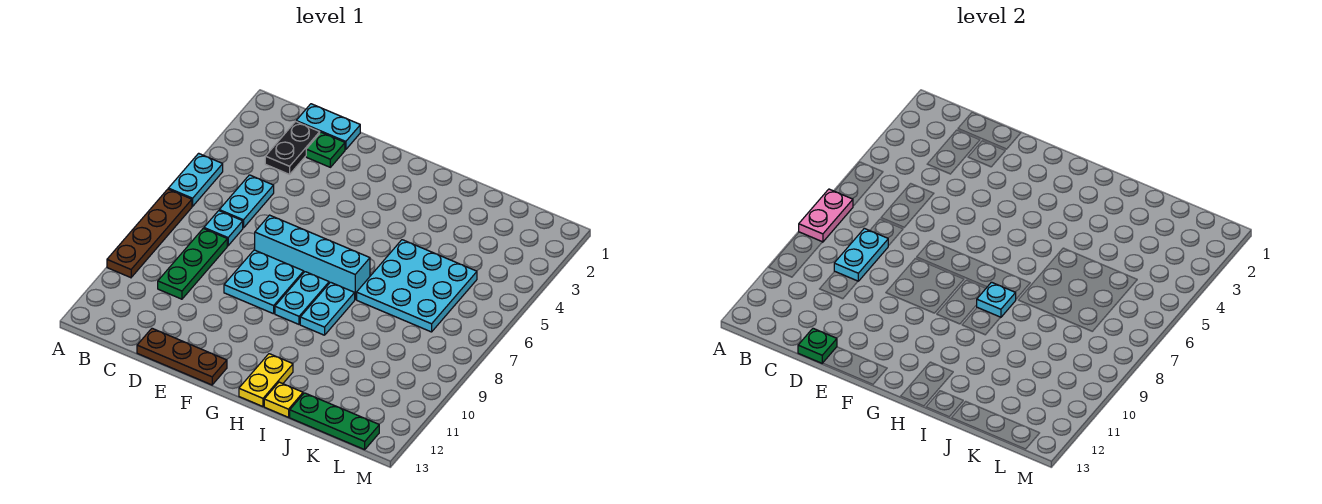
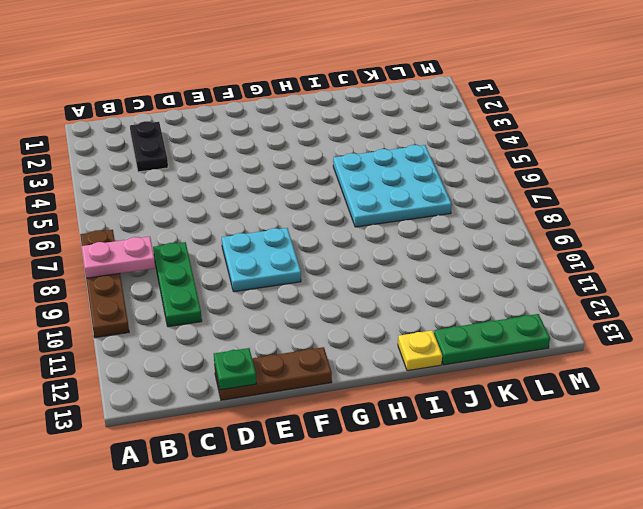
pink 1x2 plate [82,237,155,278] -> pink 1x2 plate turned to [799,189,853,242]
none -> cyan 1x2 plate [168,153,223,206]
none -> cyan 1x2 plate [296,104,360,150]
none -> cyan 1x2 plate [219,175,274,228]

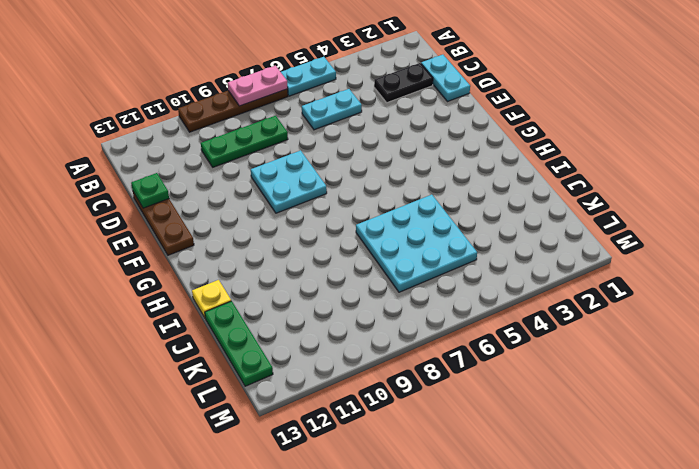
none -> cyan 1x1 plate [204,211,243,246]
none -> green 1x1 plate [306,132,345,167]
none -> cyan 1x4 brick [255,215,370,299]

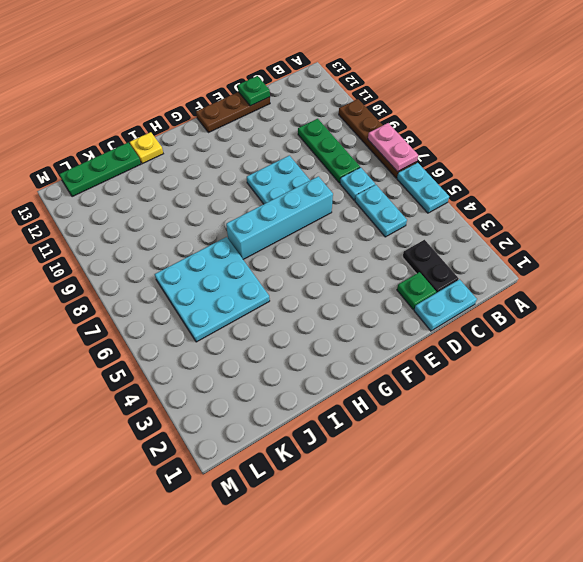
none -> cyan 1x2 plate [275,272,329,324]
none -> cyan 1x2 plate [300,282,355,335]
none -> yellow 1x2 plate [239,354,293,406]

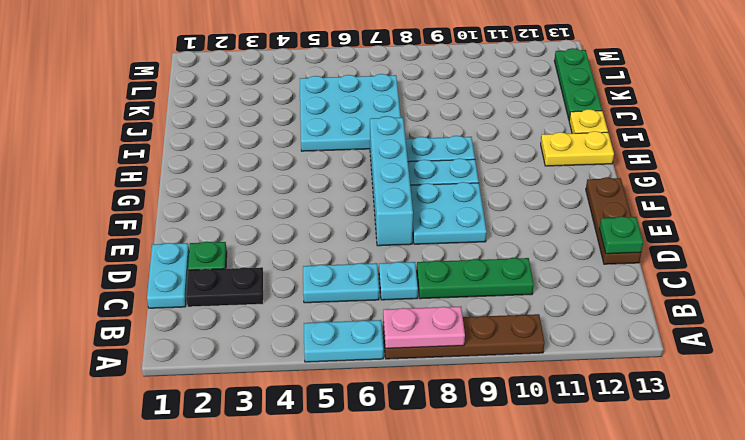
none -> cyan 1x2 plate [834,228,888,281]
none -> cyan 1x1 plate [977,282,1016,318]

